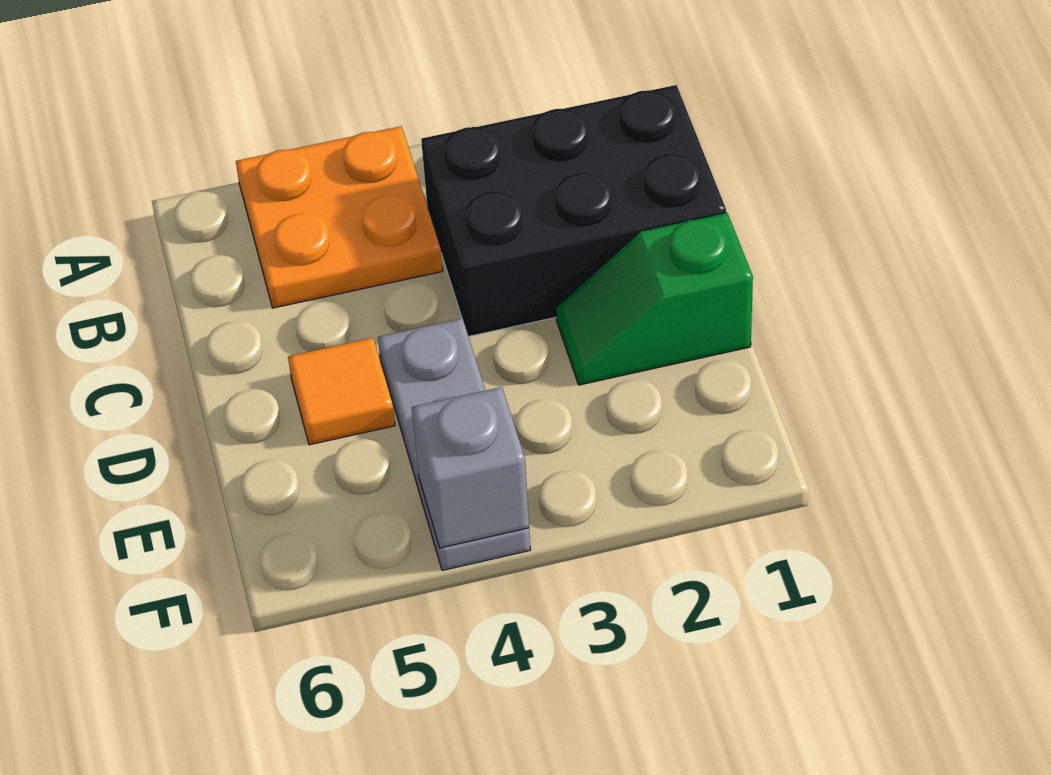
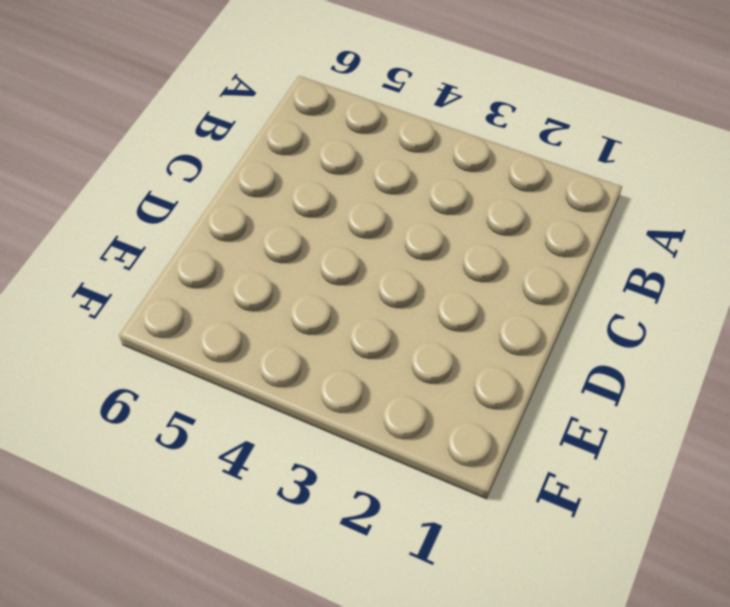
none -> orange 2x2 plate [236,126,443,308]
none -> black 2x3 brick [421,85,726,336]

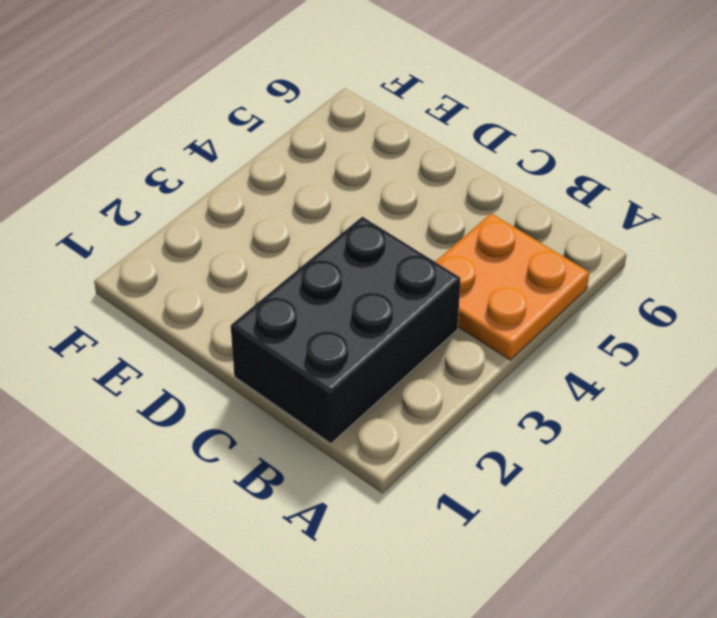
none -> green 1x2 slope [556,213,753,385]
none -> grey 1x3 plate [378,318,531,571]

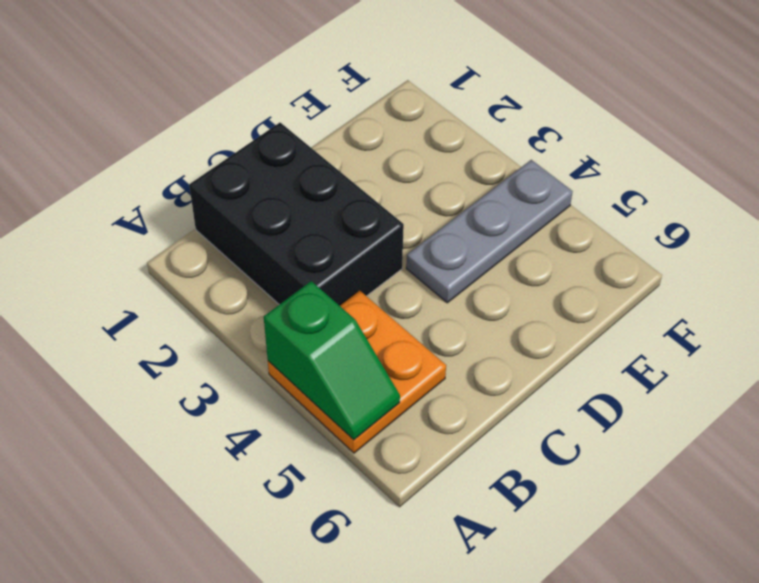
green 1x2 slope [264,281,400,440] -> green 1x2 slope moved to [556,213,753,385]
none -> orange 1x1 tile [288,338,395,445]
none -> grey 1x1 brick [412,387,529,548]

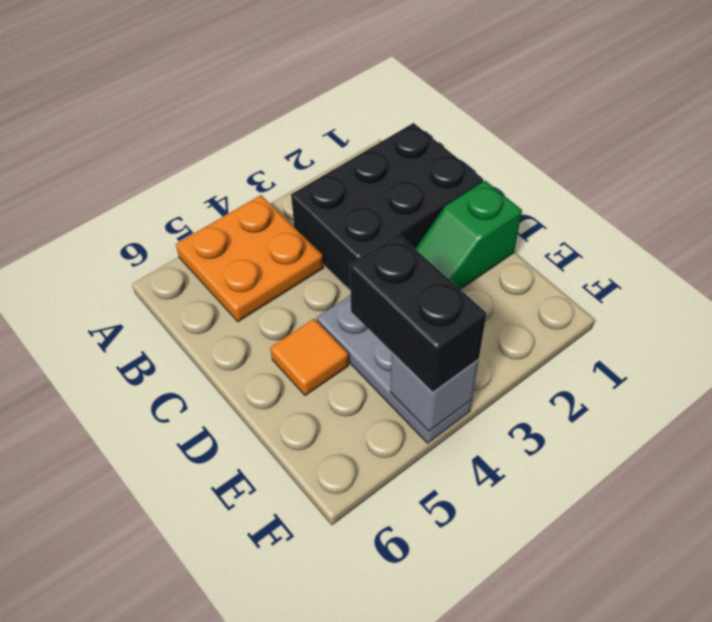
black 1x2 brick [350,234,487,392] -> none

